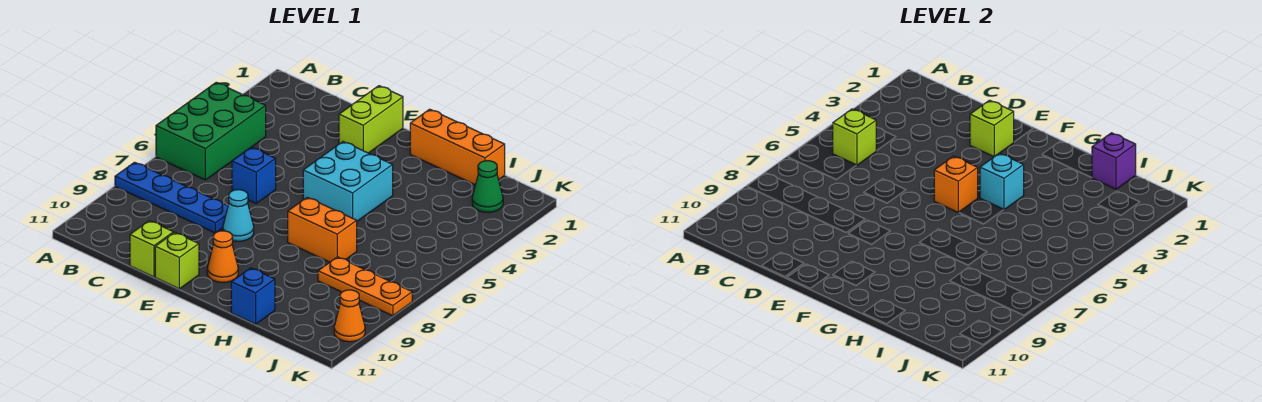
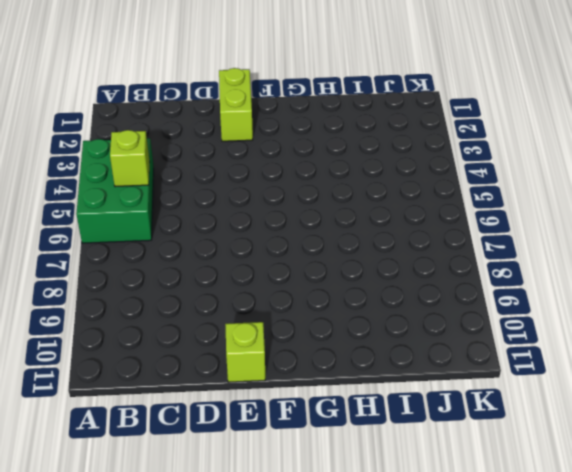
none -> blue 1x4 plate [115,162,228,233]
none -> blue 1x1 brick [232,147,276,204]
none -> lime 1x1 brick [130,221,174,277]

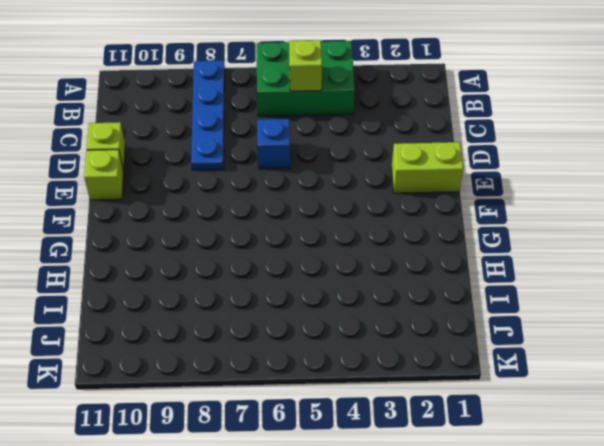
none -> cyan 1x1 cone [223,190,254,241]
none -> cyan 2x2 brick [303,142,393,221]
none -> orange 1x1 cone [207,231,238,283]

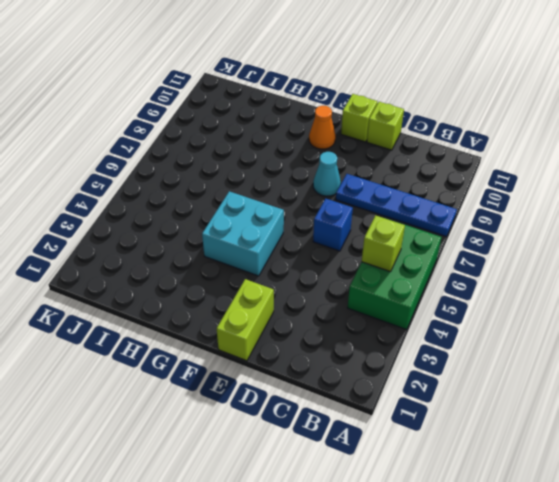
none -> orange 1x3 brick [410,109,505,185]
none -> orange 1x2 brick [288,197,357,262]
none -> blue 1x1 brick [231,268,275,324]

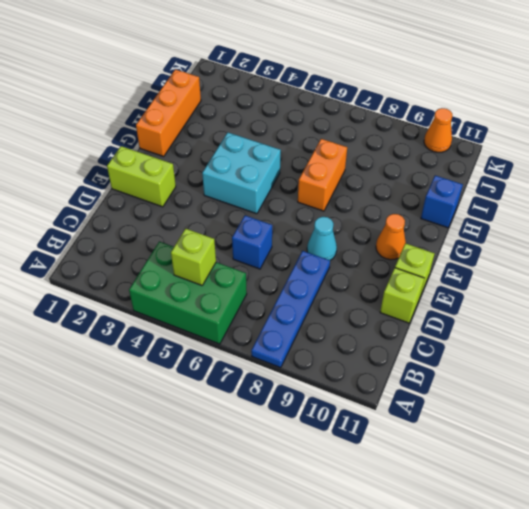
none -> orange 1x3 plate [318,257,412,316]
none -> green 1x1 cone [472,161,503,212]
none -> lime 1x1 brick [970,100,1014,157]

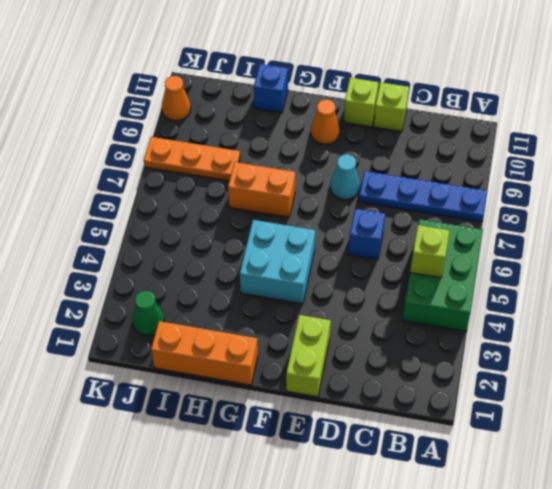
none -> lime 1x1 brick [970,100,1014,157]
none -> orange 1x1 brick [934,156,978,213]
none -> cyan 1x1 brick [980,153,1024,210]

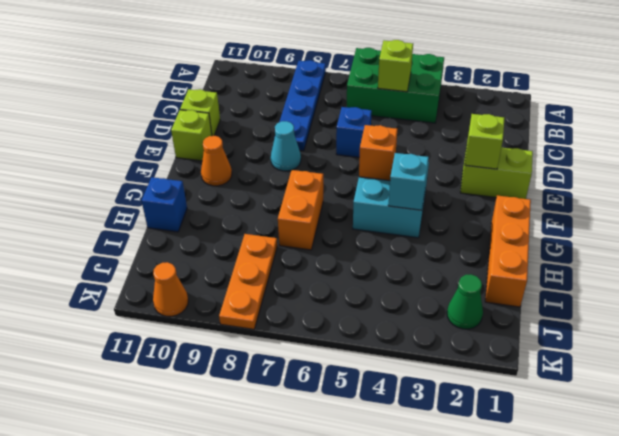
none -> purple 1x1 brick [1092,133,1136,189]

